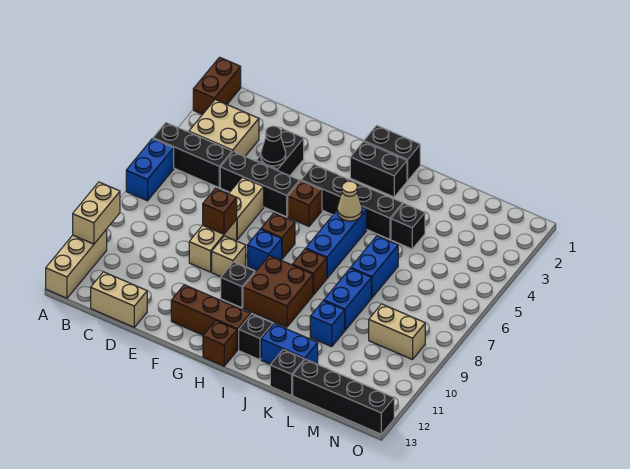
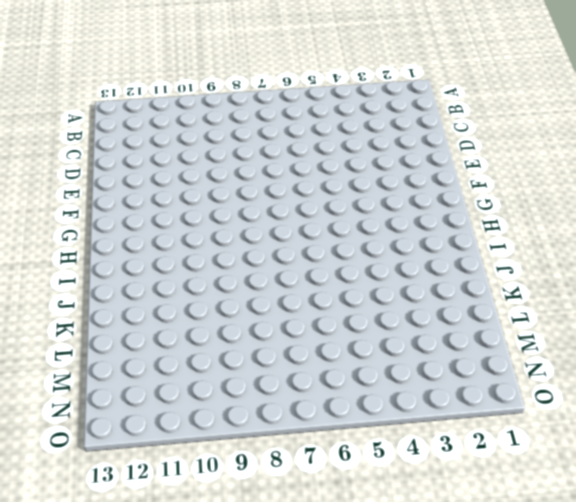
none -> brown 1x2 brick [193,57,241,114]
none -> black 1x3 brick [153,123,232,187]
none -> blue 1x2 brick [126,139,174,201]
none -> tan 1x3 brick [46,229,107,298]

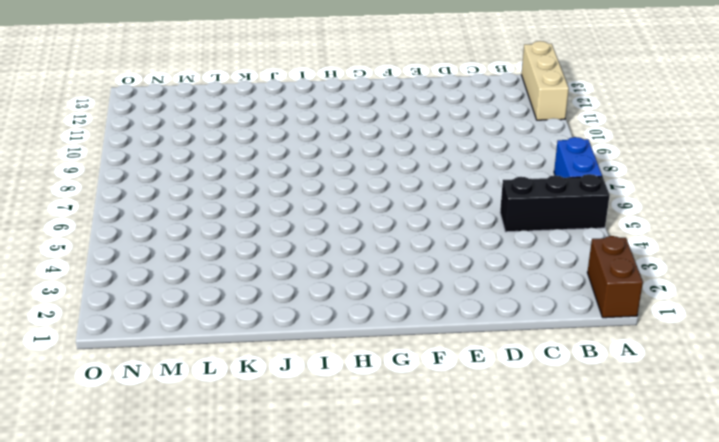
none -> tan 2x2 brick [189,100,259,156]
none -> tan 1x2 brick [91,272,147,327]
none -> black 1x3 brick [220,152,299,217]
none -> black 1x2 brick [256,129,304,176]

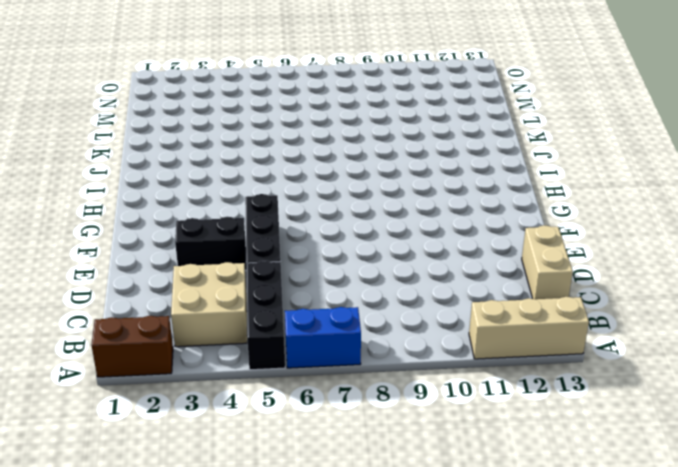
none -> tan 1x2 brick [229,177,264,239]
none -> tan 1x2 brick [189,219,237,272]
none -> tan 1x1 brick [212,236,246,277]
none -> brown 1x3 brick [171,285,250,350]

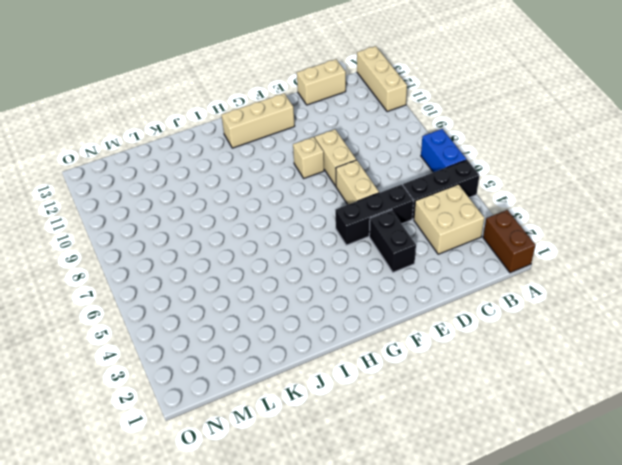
tan 1x3 brick [222,93,295,148] -> brown 1x3 brick [171,285,250,350]
none -> black 1x4 brick [301,164,403,239]
none -> brown 1x1 brick [288,181,322,226]
none -> brown 1x1 brick [261,213,295,259]
none -> blue 1x1 brick [248,229,282,270]

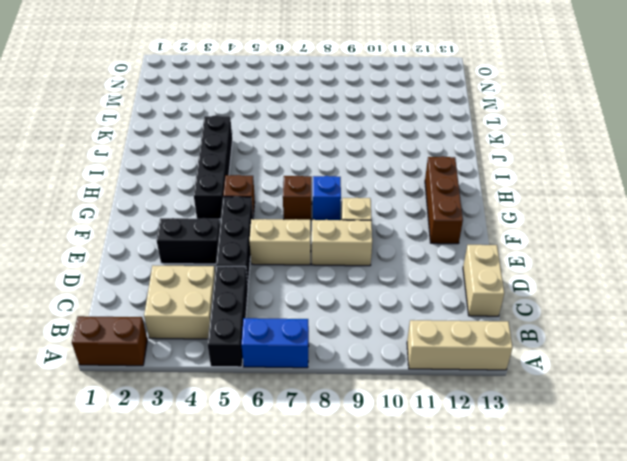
none -> black 1x1 brick [221,262,255,308]
none -> black 1x2 brick [364,125,420,181]
none -> black 1x2 brick [350,142,407,197]
none -> brown 2x2 brick [243,255,313,327]

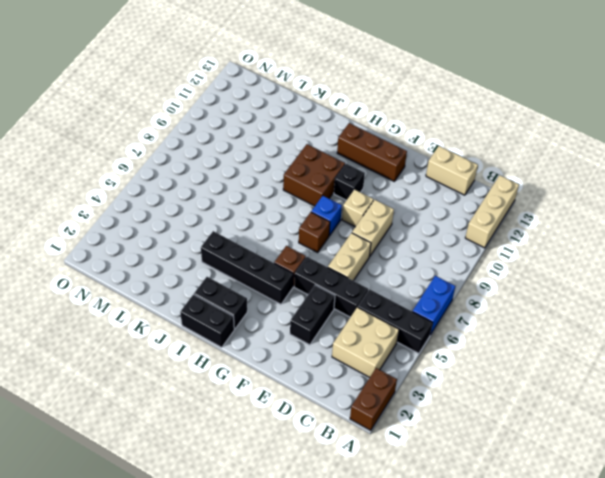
none -> brown 1x1 brick [203,321,237,366]
none -> blue 1x3 brick [306,207,367,278]
none -> brown 1x1 brick [292,249,327,295]
none -> black 1x1 brick [239,314,273,360]

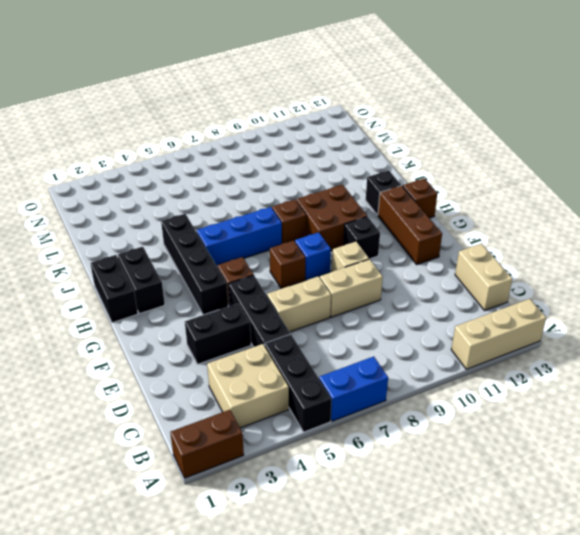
none -> blue 1x2 brick [261,324,318,364]
none -> black 1x1 brick [391,203,425,249]
none -> blue 1x2 brick [351,236,398,298]
none -> blue 1x2 brick [324,268,371,330]

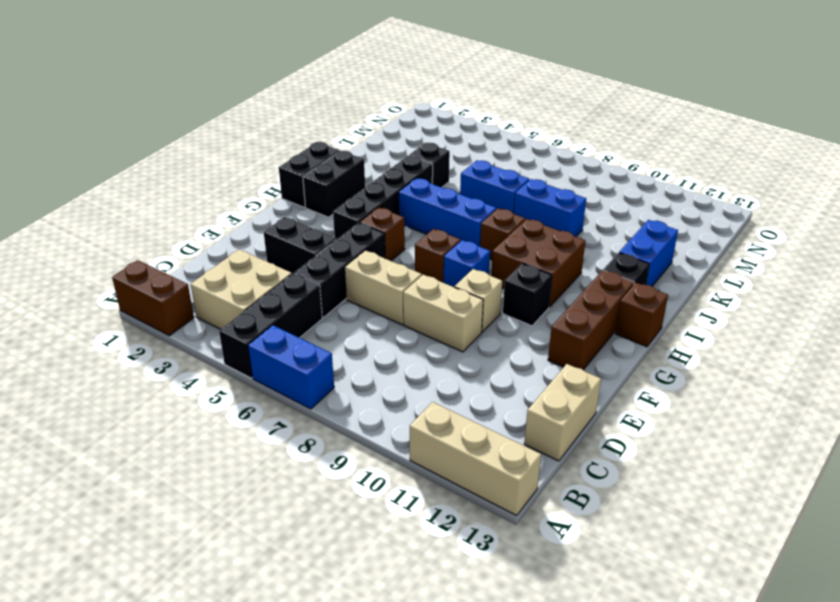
none -> blue 1x1 brick [310,301,345,347]
none -> black 1x1 brick [270,350,304,395]
none -> black 1x4 brick [293,359,394,434]
none -> tan 1x2 brick [369,304,425,360]

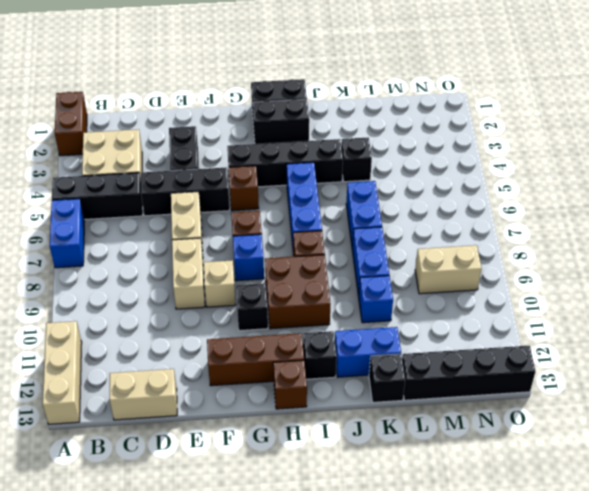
none -> tan 1x2 brick [73,182,120,244]
none -> black 1x1 cone [261,126,286,166]
none -> brown 1x1 brick [203,188,237,234]
none -> tan 1x1 cone [337,181,362,221]

